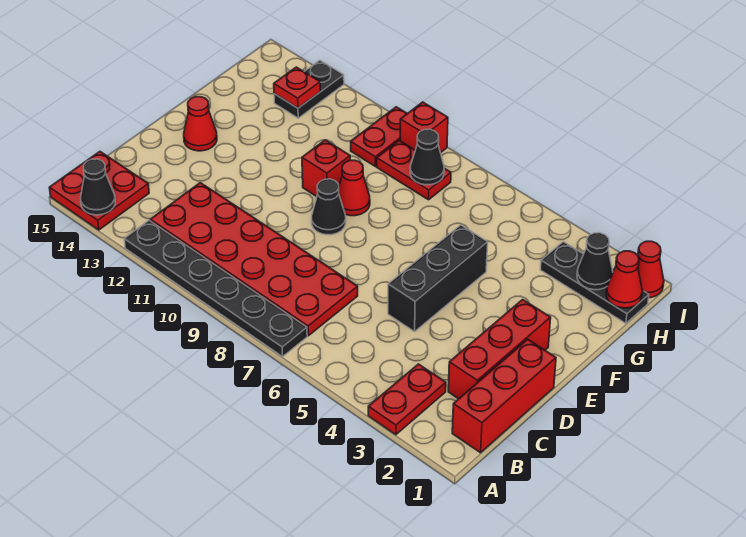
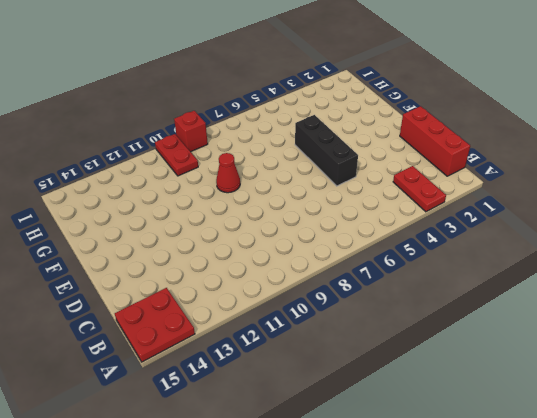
none -> black 1x6 plate [124,220,307,357]
none -> red 2x6 plate [150,183,358,336]
none -> red 1x3 brick [448,299,551,399]

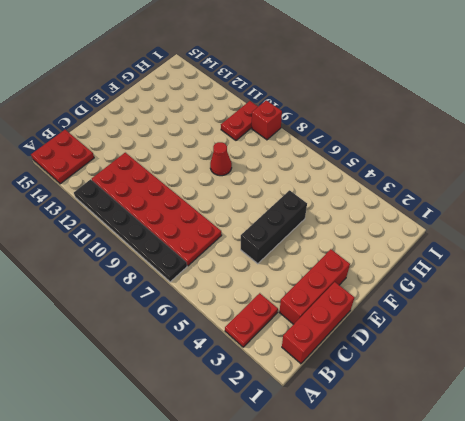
none -> black 1x1 cone [312,179,346,235]
none -> red 1x1 cone [184,97,217,151]
none -> red 1x1 brick [302,140,350,197]

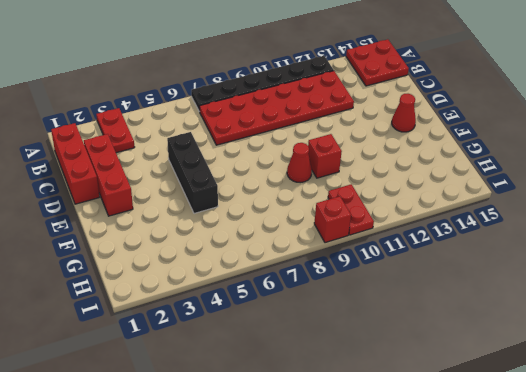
none -> black 1x1 cone [312,179,346,235]
none -> black 1x3 plate [540,242,649,323]
none -> red 1x2 plate [377,141,451,200]

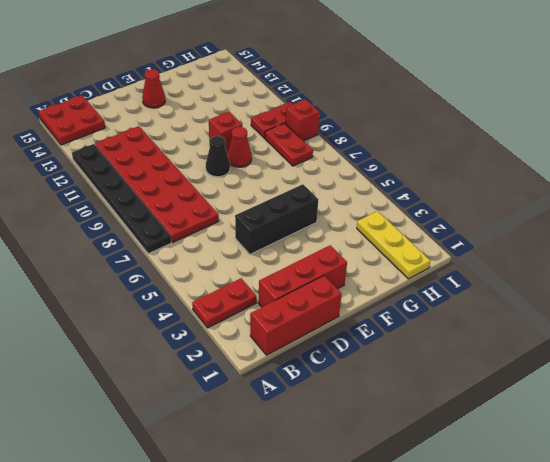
yellow 1x3 plate [357,211,430,279] -> black 1x3 plate [540,242,649,323]
none -> black 1x2 plate [274,60,344,118]
none -> red 1x1 cone [638,241,664,298]
none -> black 1x1 cone [81,159,115,215]

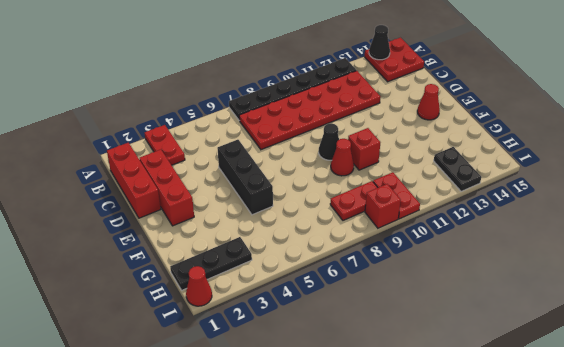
none -> red 1x1 cone [606,251,642,308]
none -> black 1x1 cone [577,233,613,290]
none -> black 1x1 cone [410,129,444,185]

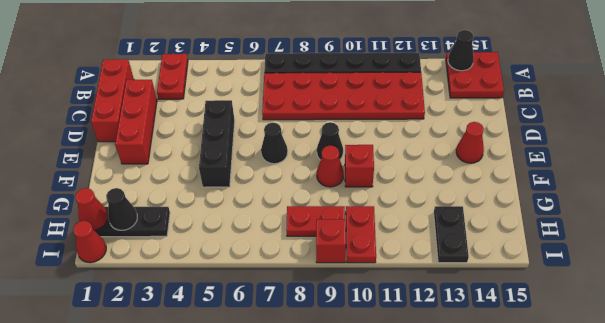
black 1x1 cone [261,123,288,164] -> black 1x1 cone moved to [410,129,444,185]
none -> red 1x1 plate [274,67,320,108]

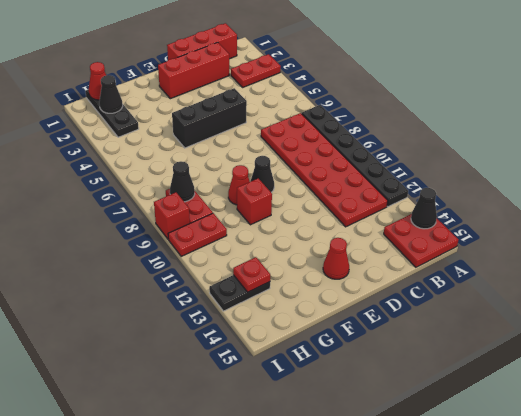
none -> red 1x1 cone [638,241,664,298]

